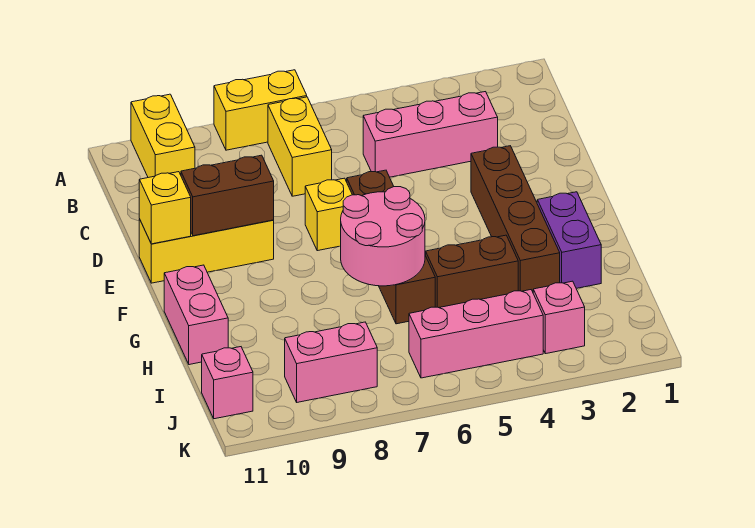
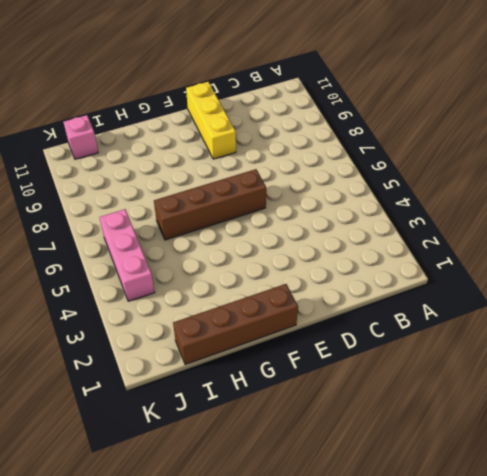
brown 1x4 brick [173,284,298,365] -> brown 1x4 brick moved to [471,146,560,292]
none -> yellow 1x2 brick [214,70,307,150]
none -> yellow 1x2 brick [131,94,195,178]
none -> yellow 1x2 brick [268,97,332,196]

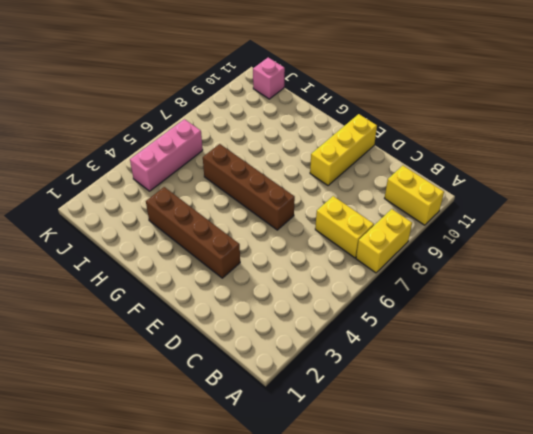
none -> pink 1x3 brick [363,92,498,177]
none -> yellow 1x1 brick [305,178,352,251]
none -> purple 1x2 brick [537,192,601,288]

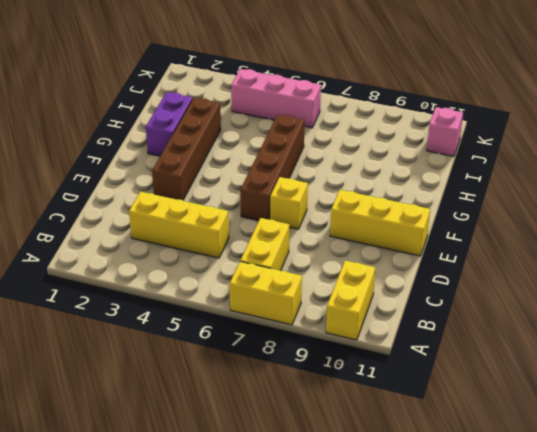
yellow 1x3 brick [129,192,229,258] -> pink 1x3 brick [363,92,498,177]
none -> pink 1x2 brick [164,265,228,365]
none -> brown 1x2 brick [426,235,518,308]
none -> pink 1x1 brick [533,281,585,354]

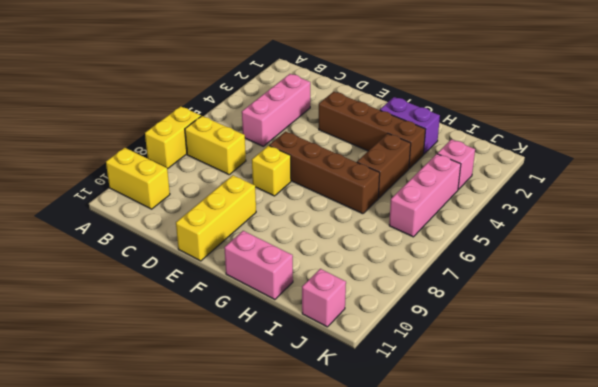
none -> pink 1x2 brick [285,322,377,402]
none -> brown 1x2 brick [181,155,274,236]
none -> yellow 1x1 brick [139,172,191,244]

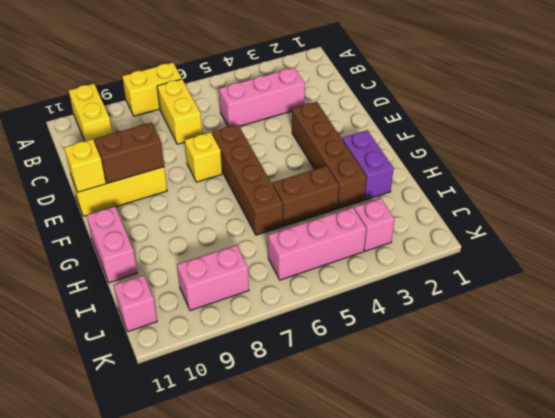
none -> pink 2x2 round brick [341,187,425,286]

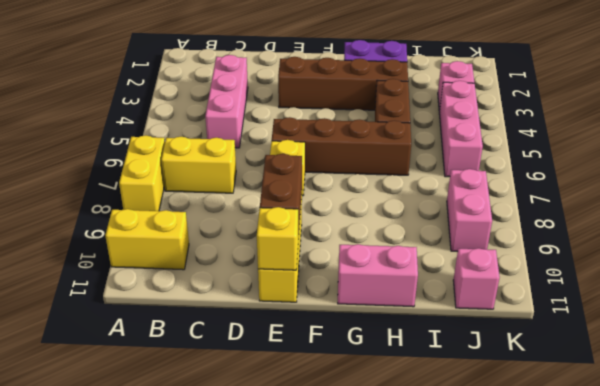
none -> pink 2x2 round brick [341,187,425,286]

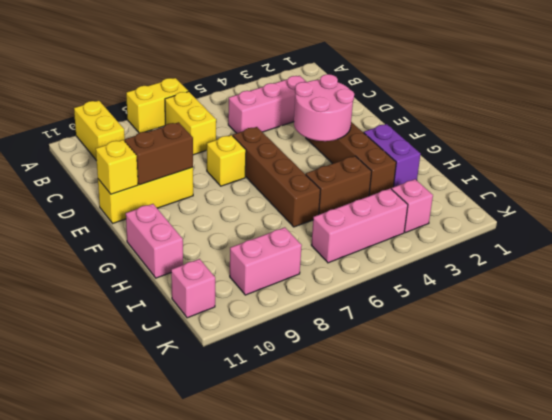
pink 2x2 round brick [294,74,354,141] -> pink 2x2 round brick moved to [341,187,425,286]

